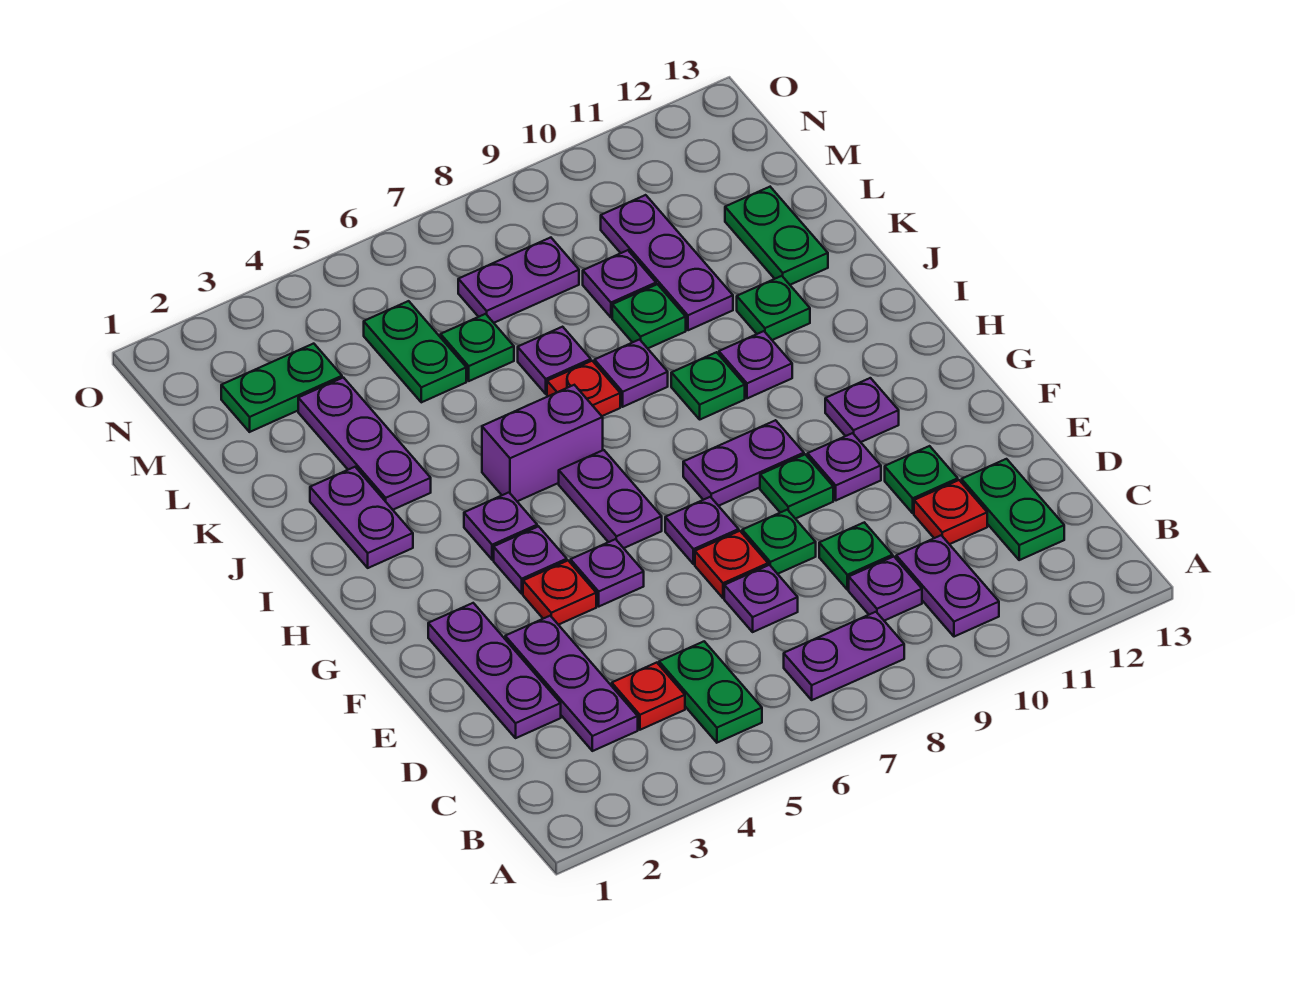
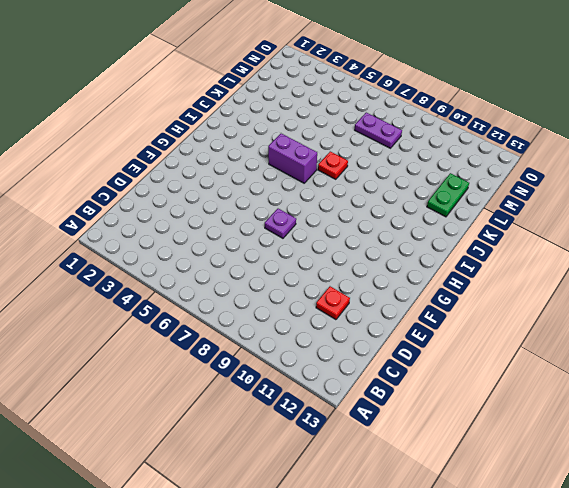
none -> green 1x2 plate [659,641,762,743]
none -> purple 1x2 plate [784,612,904,700]
none -> purple 1x2 plate [896,535,999,637]
none -> purple 1x3 plate [505,616,638,751]

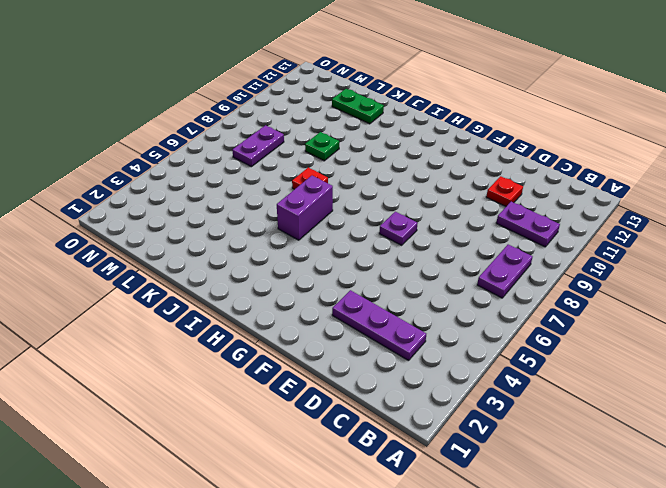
none -> green 1x2 plate [659,641,762,743]
none -> red 1x1 plate [612,663,685,730]
none -> purple 1x1 plate [849,557,922,621]
none -> green 1x2 plate [962,459,1064,560]

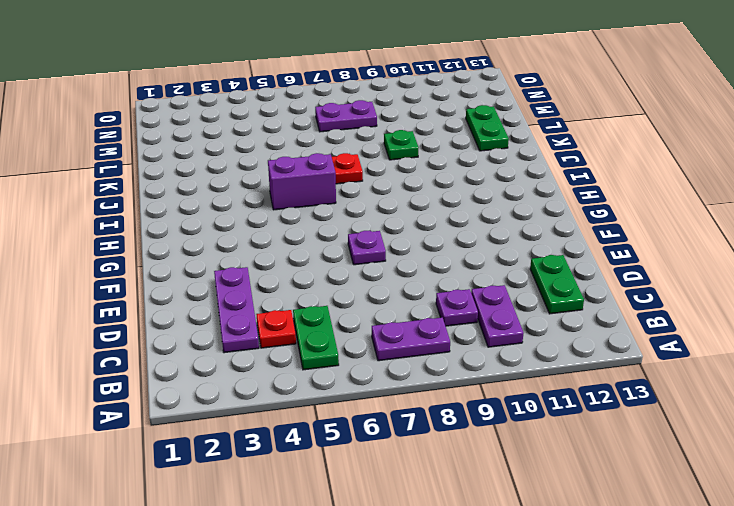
none -> purple 1x3 plate [428,603,561,738]
none -> purple 1x1 plate [724,565,798,632]
none -> green 1x1 plate [819,522,893,590]
none -> red 1x1 plate [914,480,987,544]

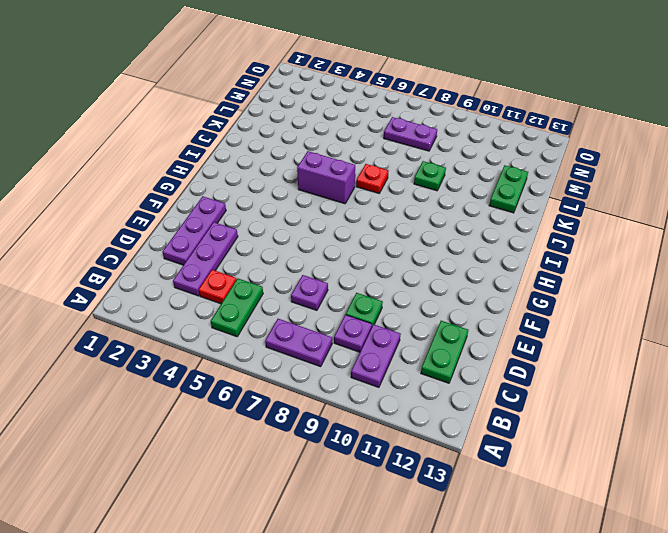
none -> red 1x1 plate [914,480,987,544]
none -> red 1x1 plate [695,531,768,598]
none -> green 1x1 plate [742,510,816,574]
none -> green 1x1 plate [885,446,958,513]

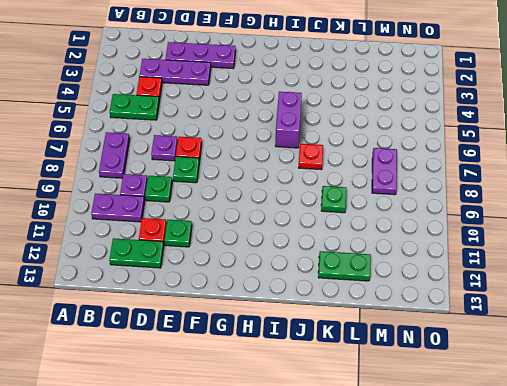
none -> red 1x1 plate [523,561,596,625]
none -> purple 1x1 plate [571,539,644,606]
none -> purple 1x1 plate [665,497,739,564]
none -> green 1x1 plate [760,455,833,519]

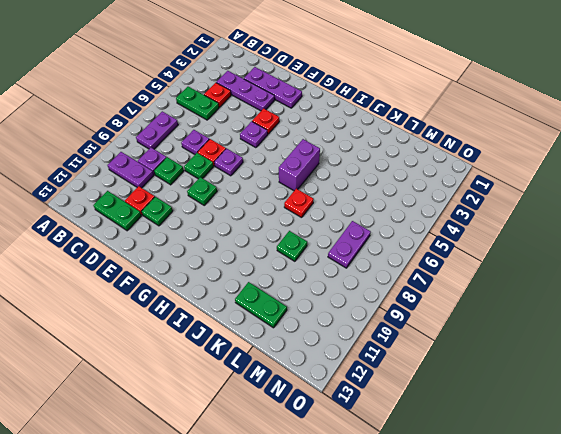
none -> purple 1x1 plate [808,433,881,500]
none -> purple 1x1 plate [494,526,567,594]
none -> purple 1x2 plate [559,450,662,548]
none -> purple 1x2 plate [683,420,804,506]

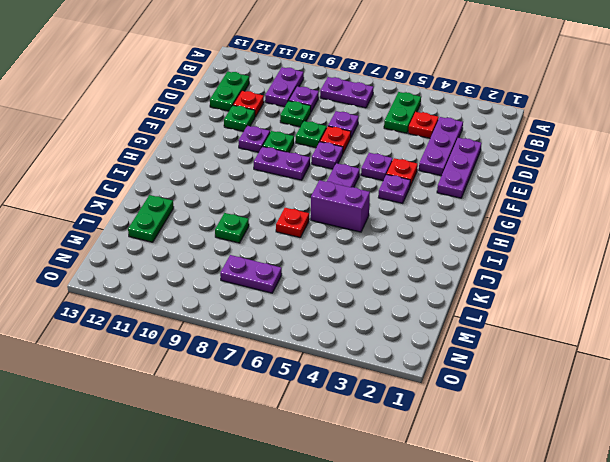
none -> purple 1x1 plate [825,378,899,442]
none -> purple 1x1 plate [464,493,537,560]
none -> purple 1x2 plate [310,467,413,568]
none -> green 1x1 plate [671,352,745,419]

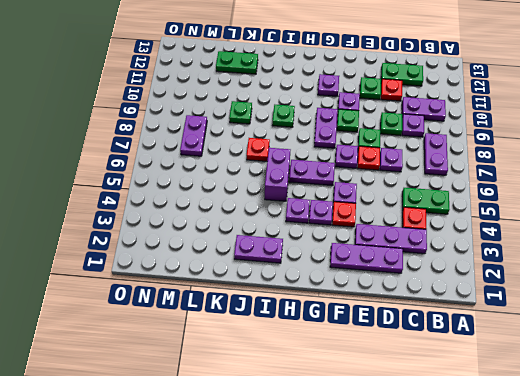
none -> purple 1x1 plate [719,331,792,398]
none -> purple 1x3 plate [298,378,431,510]
none -> purple 1x1 plate [595,340,668,407]
none -> green 1x1 plate [737,276,810,340]

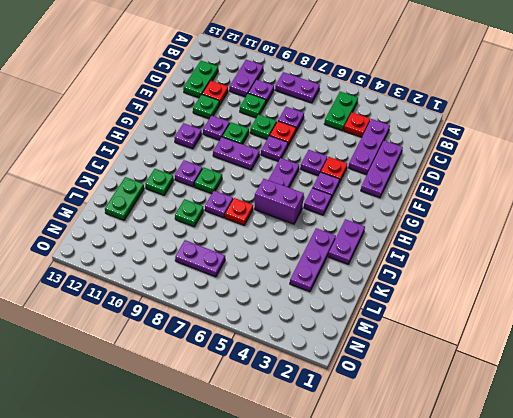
none -> purple 1x1 plate [518,327,591,394]
none -> purple 1x3 plate [601,195,733,330]
none -> green 1x2 plate [364,301,466,402]
none -> green 1x1 plate [441,314,514,381]

